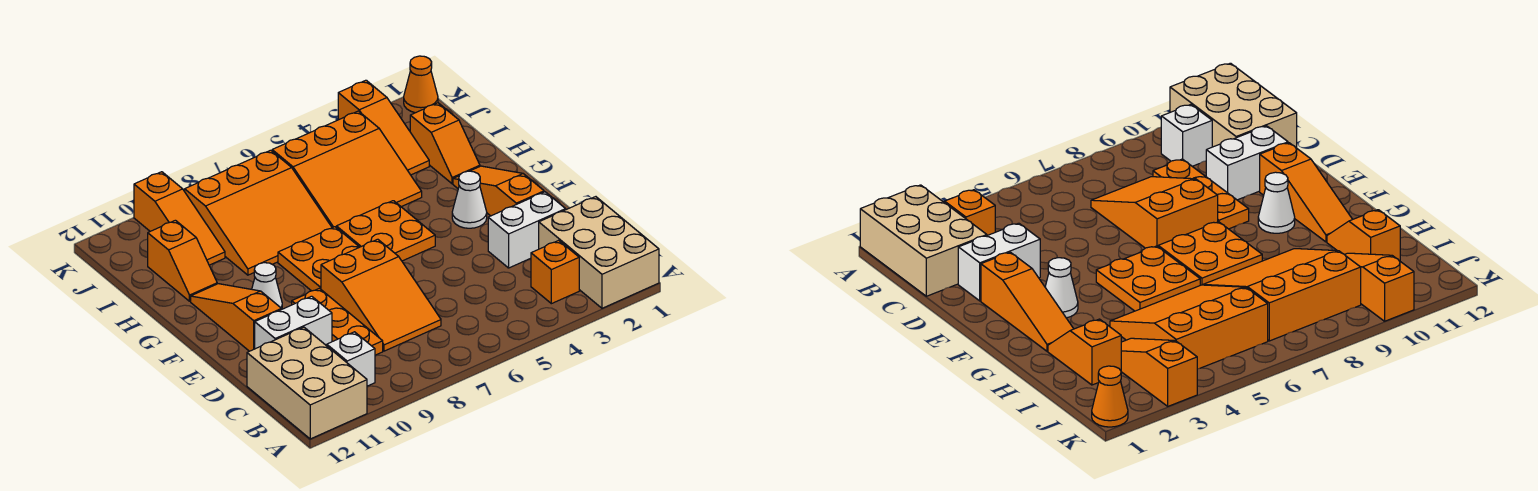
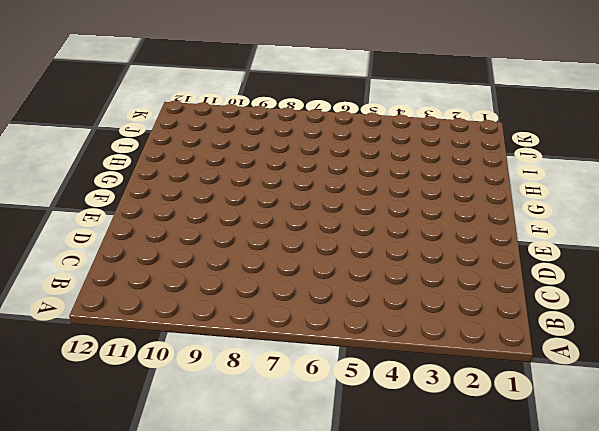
none -> tan 2x3 brick [539,197,659,308]
none -> tan 2x3 brick [247,327,367,439]
none -> orange 1x1 brick [531,240,579,304]

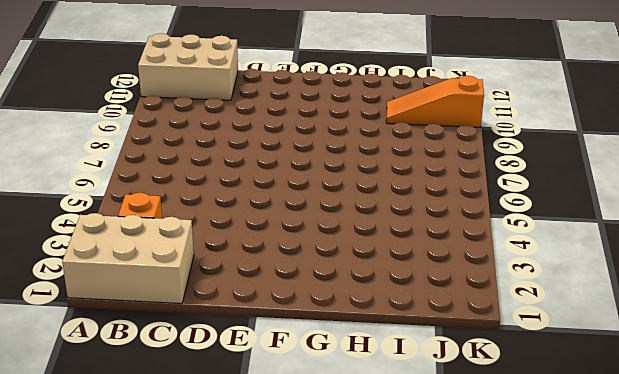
none -> white 1x1 brick [327,332,375,386]
none -> orange 2x3 slope [321,239,441,351]
none -> orange 1x3 plate [292,288,383,355]

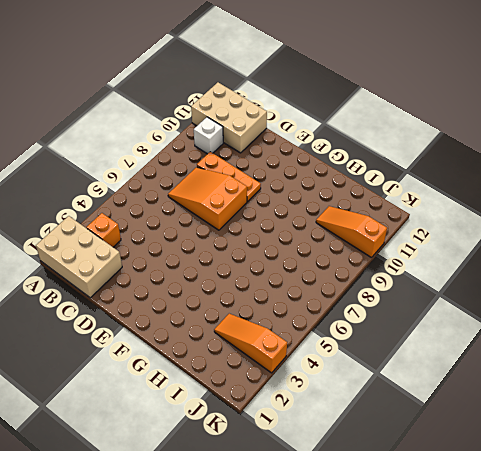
none -> white 1x2 brick [488,192,566,268]
none -> white 1x2 brick [255,296,332,349]
none -> orange 1x3 slope [453,166,544,216]

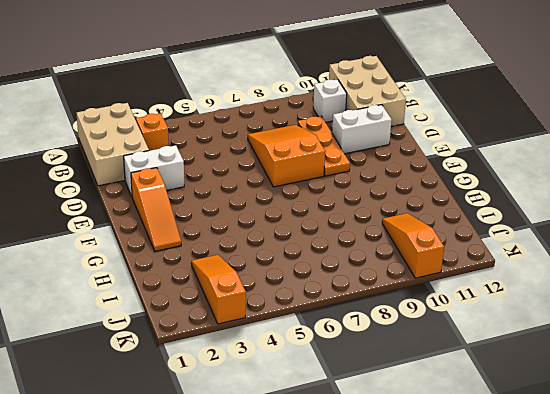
none -> orange 1x3 slope [191,284,282,351]
none -> white 1x1 cone [452,171,487,228]
none -> orange 2x2 plate [336,201,435,261]

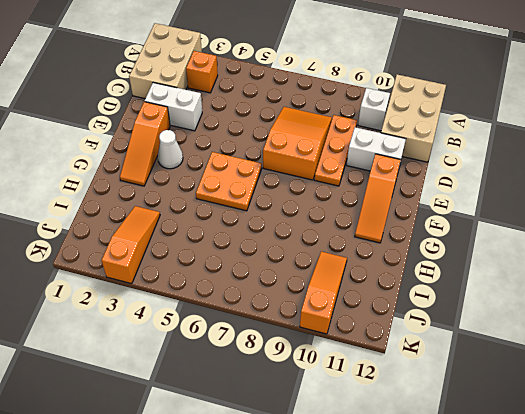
none -> orange 2x2 plate [278,227,359,291]
none -> white 1x1 cone [252,263,282,309]
none -> orange 1x2 slope [410,103,480,184]

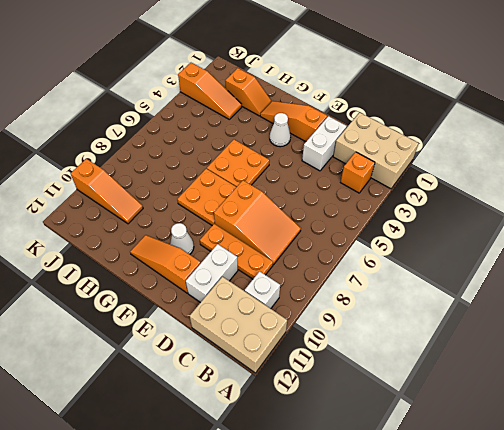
none -> orange 3x3 slope [272,111,422,228]
none -> orange 3x3 slope [185,150,332,275]
none -> orange 1x2 slope [148,220,217,301]

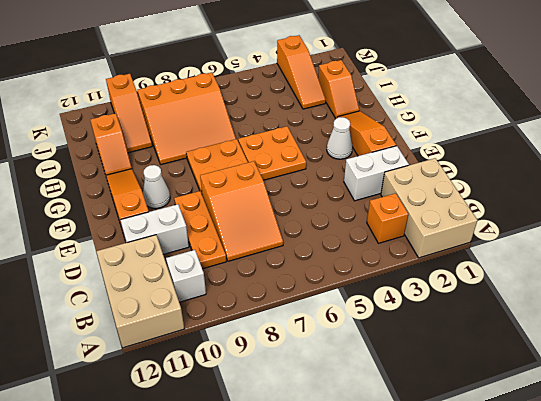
none -> orange 3x3 slope [272,111,422,228]
none -> orange 1x1 cone [404,56,438,113]

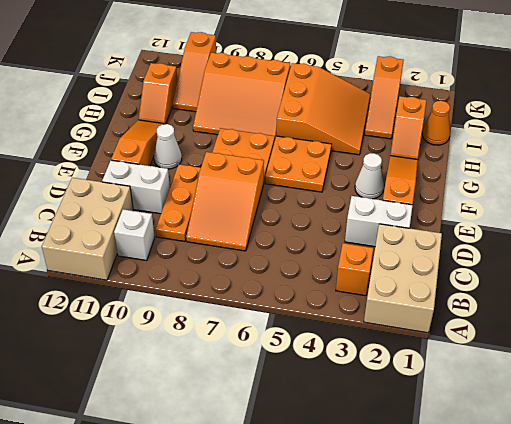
orange 3x3 slope [276,63,371,155] -> orange 3x3 slope turned to [272,111,422,228]
orange 1x1 cone [422,101,450,145] -> orange 1x1 cone moved to [404,56,438,113]

